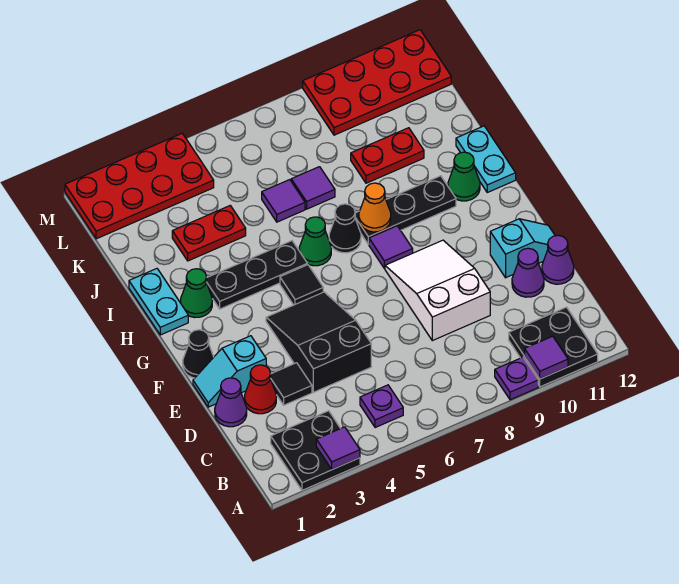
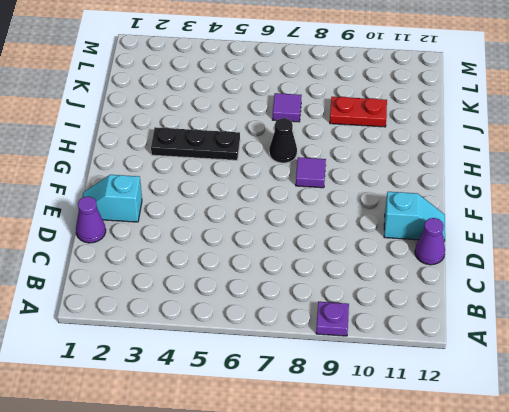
none -> black 2x2 plate [271,411,360,490]
none -> black 2x2 plate [509,307,598,387]
none -> purple 1x1 plate [360,385,403,428]
none -> red 1x1 cone [245,365,276,414]

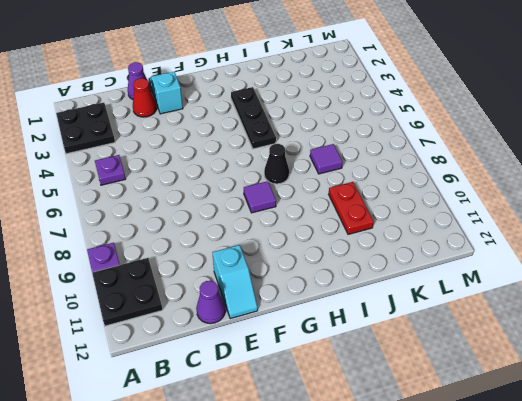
none -> black 1x1 tile [270,363,312,405]
none -> black 2x3 slope [266,292,371,392]
none -> white 2x3 slope [385,240,490,341]
none -> purple 1x1 cone [512,248,544,297]

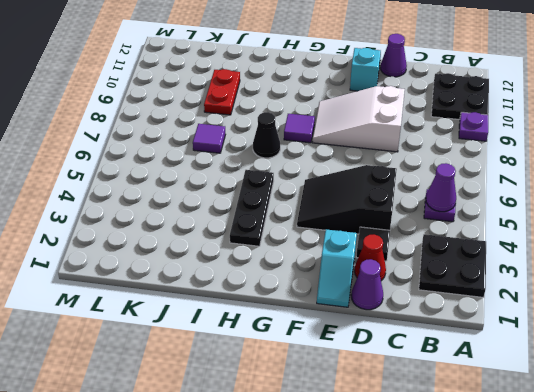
purple 1x1 cone [426,163,456,212] -> purple 1x1 cone moved to [512,248,544,297]
none -> black 1x1 cone [183,330,214,378]
none -> black 1x1 tile [280,265,323,305]
none -> cyan 1x2 plate [129,269,188,335]
none -> green 1x1 cone [181,269,212,318]

